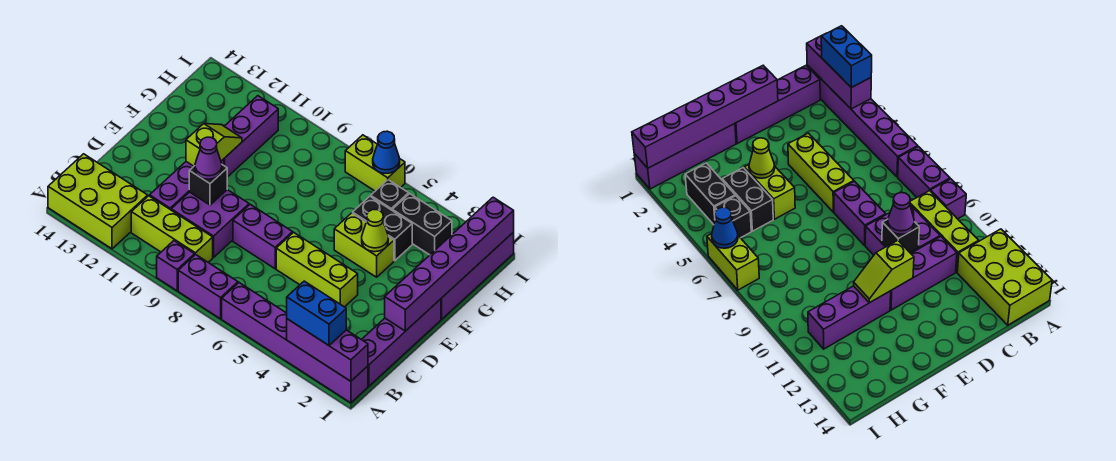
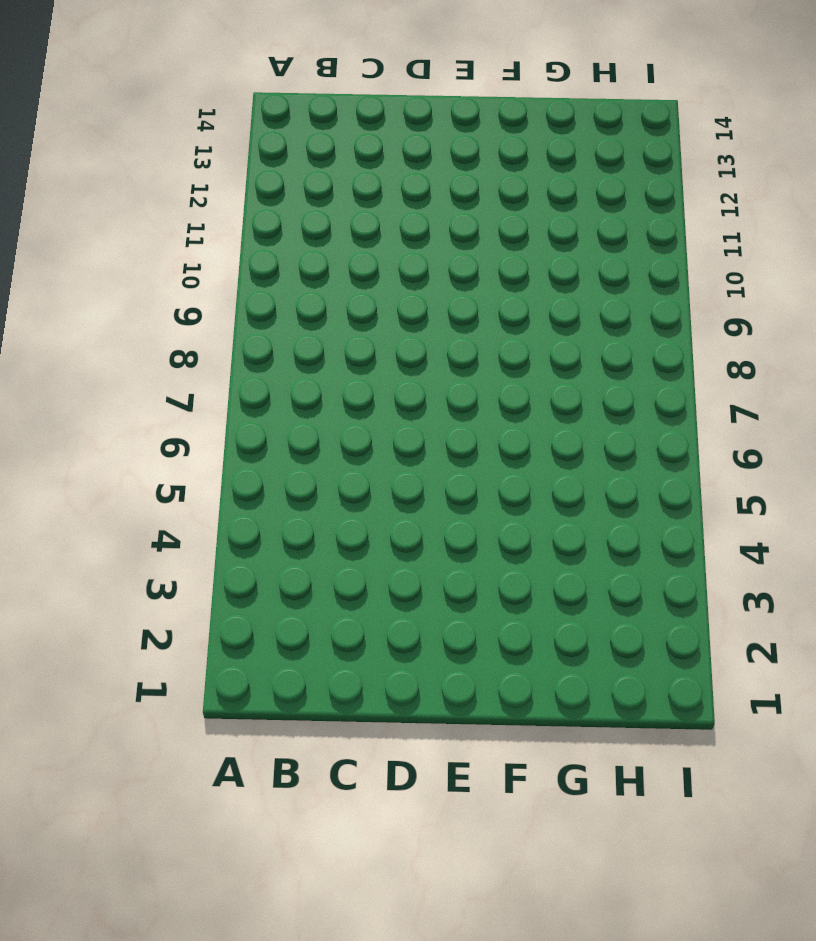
none -> purple 1x6 brick [222,283,368,403]
none -> purple 1x2 brick [178,254,238,319]
none -> purple 1x1 brick [157,241,195,291]

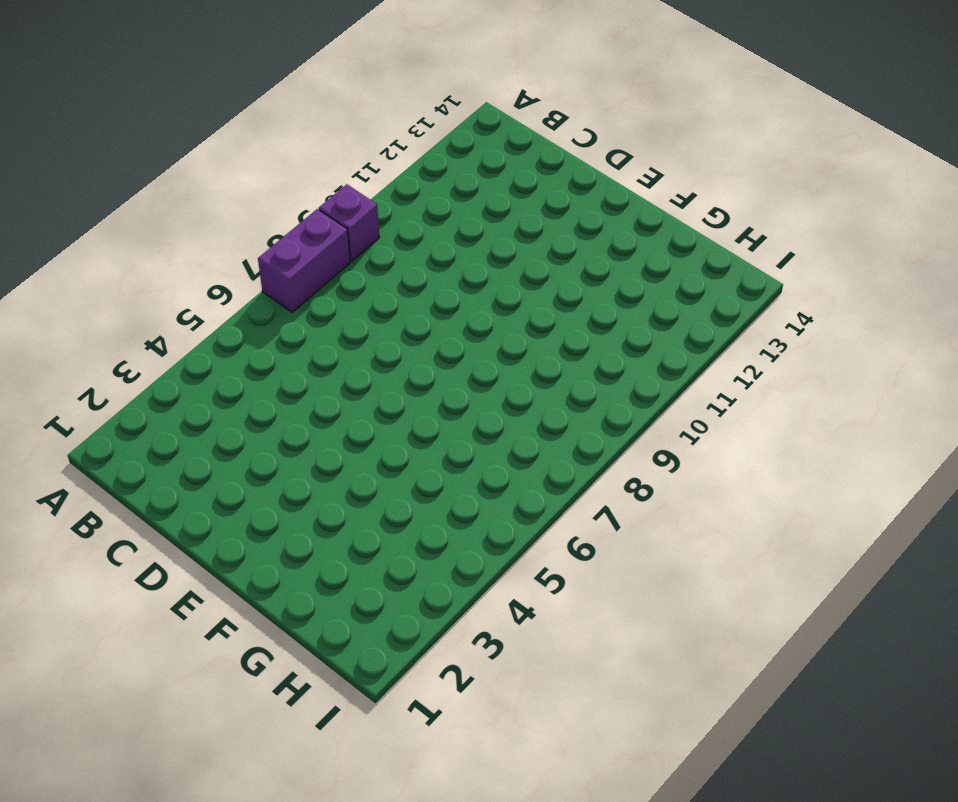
none -> purple 1x6 brick [222,283,368,403]
none -> lime 2x3 brick [48,154,148,249]
none -> purple 1x4 brick [362,299,441,386]

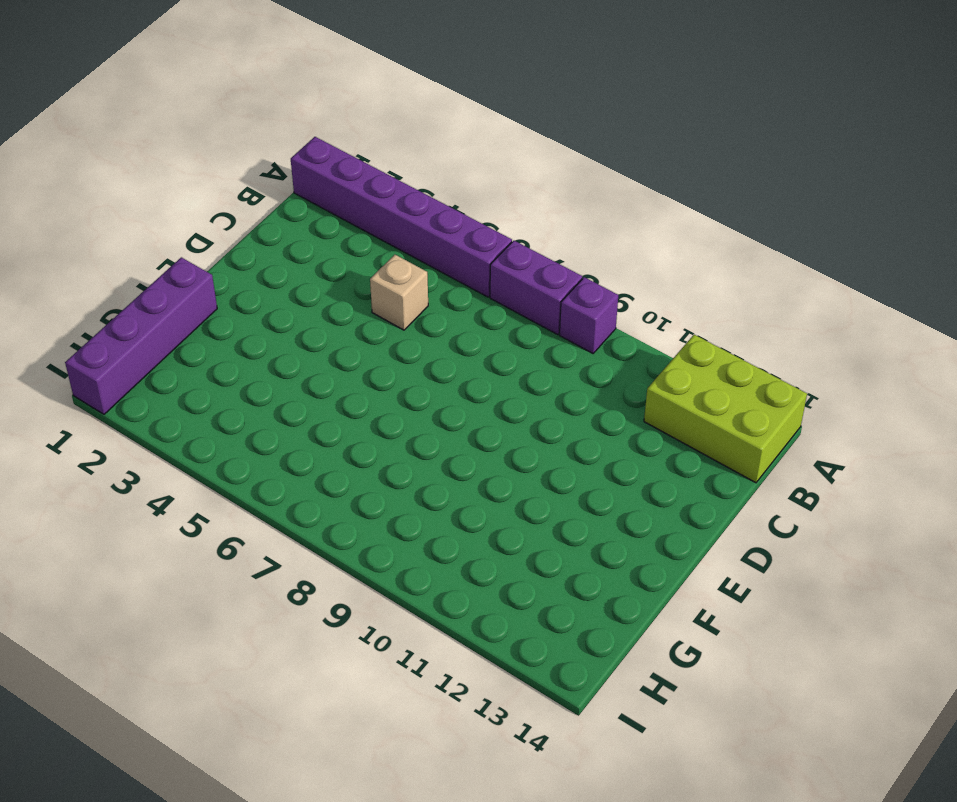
tan 1x1 brick [370,255,428,330] -> none
none -> purple 1x4 brick [362,299,441,386]
none -> lime 1x3 brick [131,196,213,262]
none -> purple 2x2 brick [171,190,249,257]

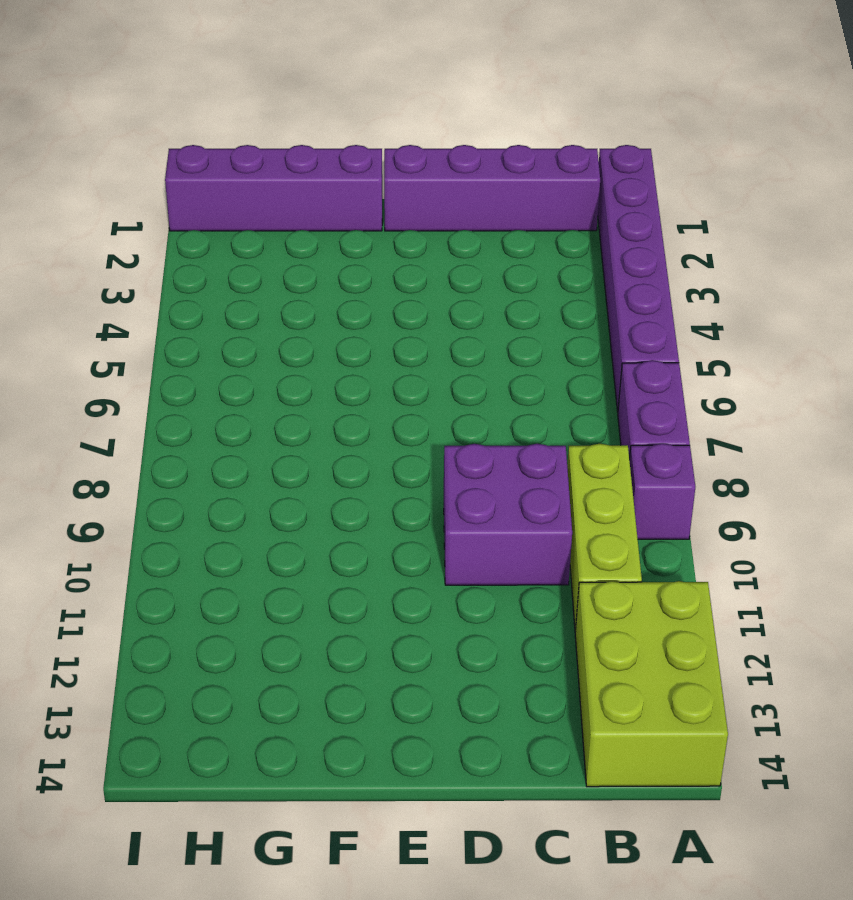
none -> purple 1x3 brick [150,159,224,210]
none -> lime 1x3 brick [276,232,358,307]
none -> purple 1x2 brick [233,204,293,269]

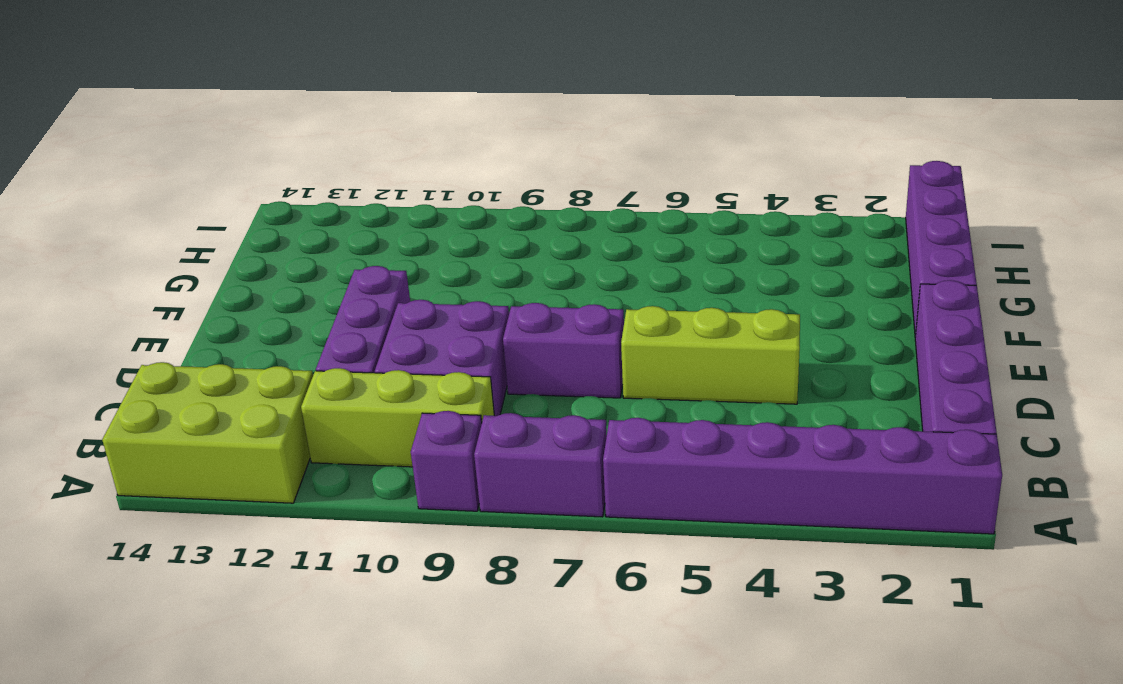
none -> lime 1x2 brick [334,213,394,277]
none -> purple 1x3 brick [224,96,278,177]
none -> black 1x2 brick [353,196,412,261]

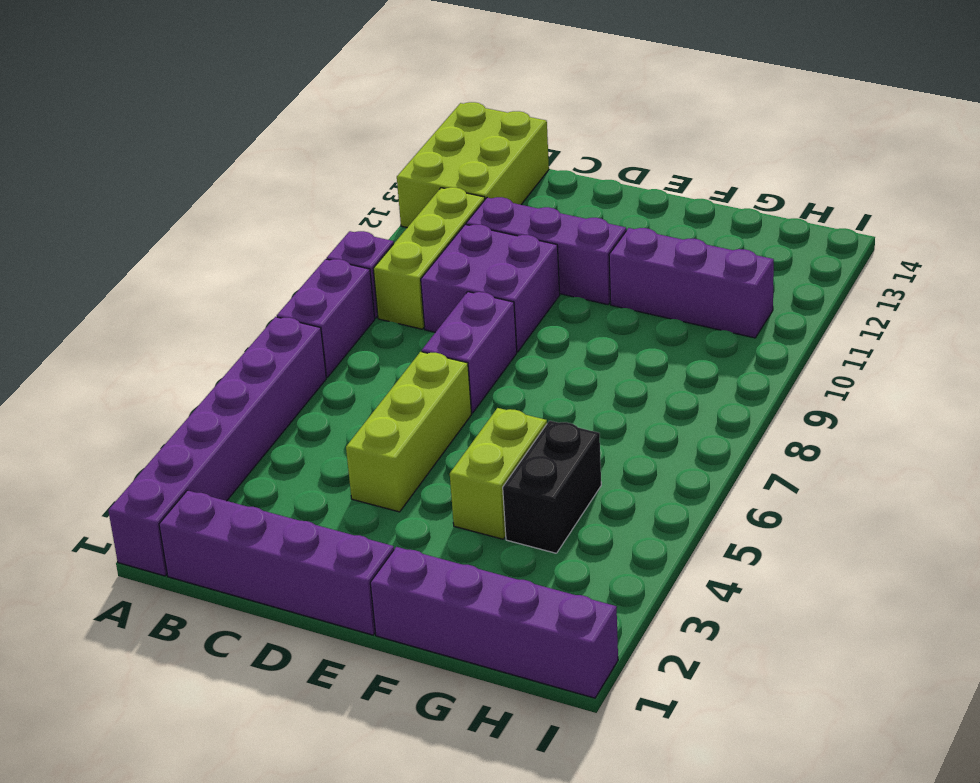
none -> black 1x2 brick [392,194,452,255]
none -> black 1x1 brick [371,180,409,210]
none -> lime 1x2 brick [345,135,405,191]

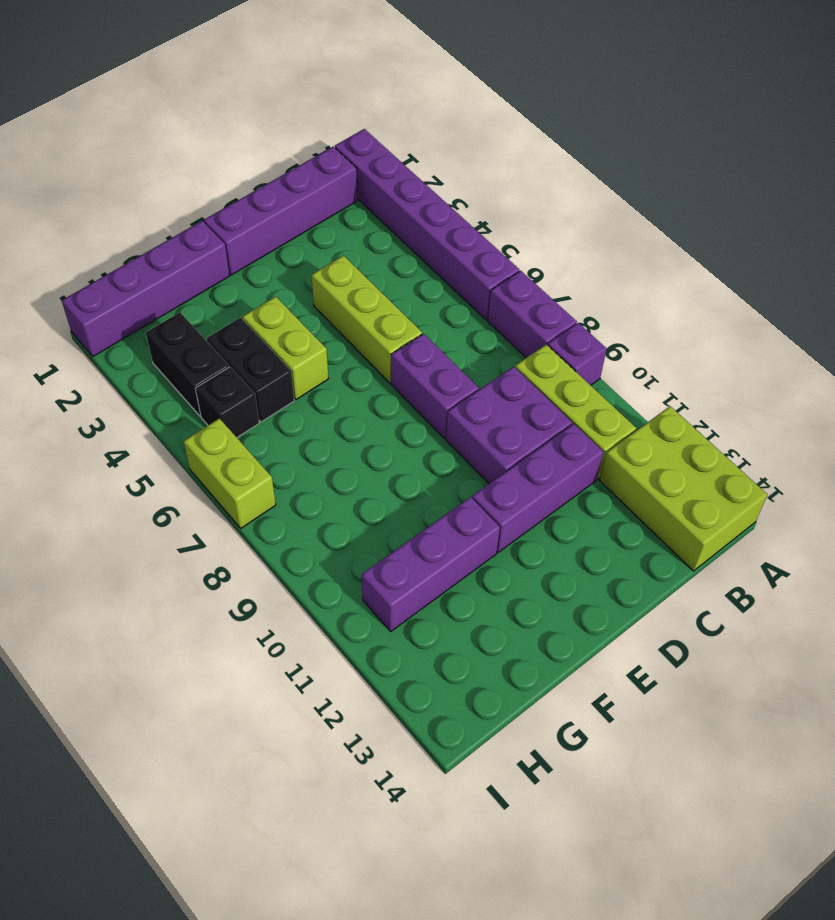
none -> purple 1x3 brick [287,319,368,381]
none -> purple 1x6 brick [385,197,514,331]
none -> black 1x1 brick [189,165,227,205]

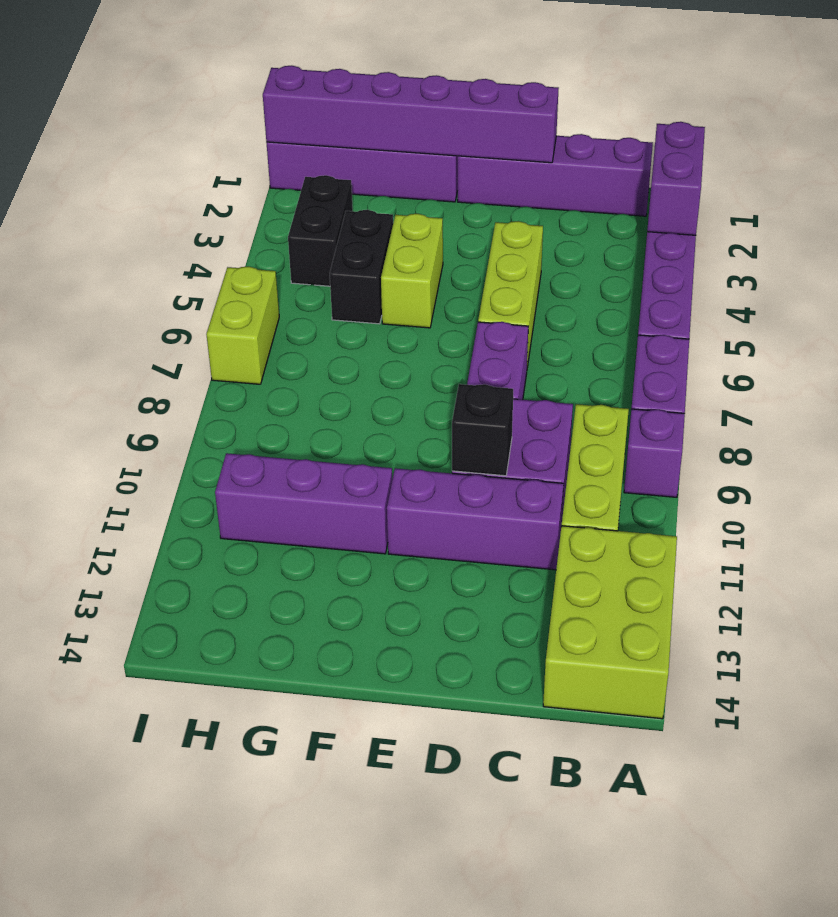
purple 1x2 brick [647,122,705,235] -> purple 1x3 brick [287,319,368,381]
none -> black 1x1 brick [371,180,409,210]
none -> lime 1x2 slope [186,124,242,166]
none -> lime 1x1 cone [362,210,388,252]

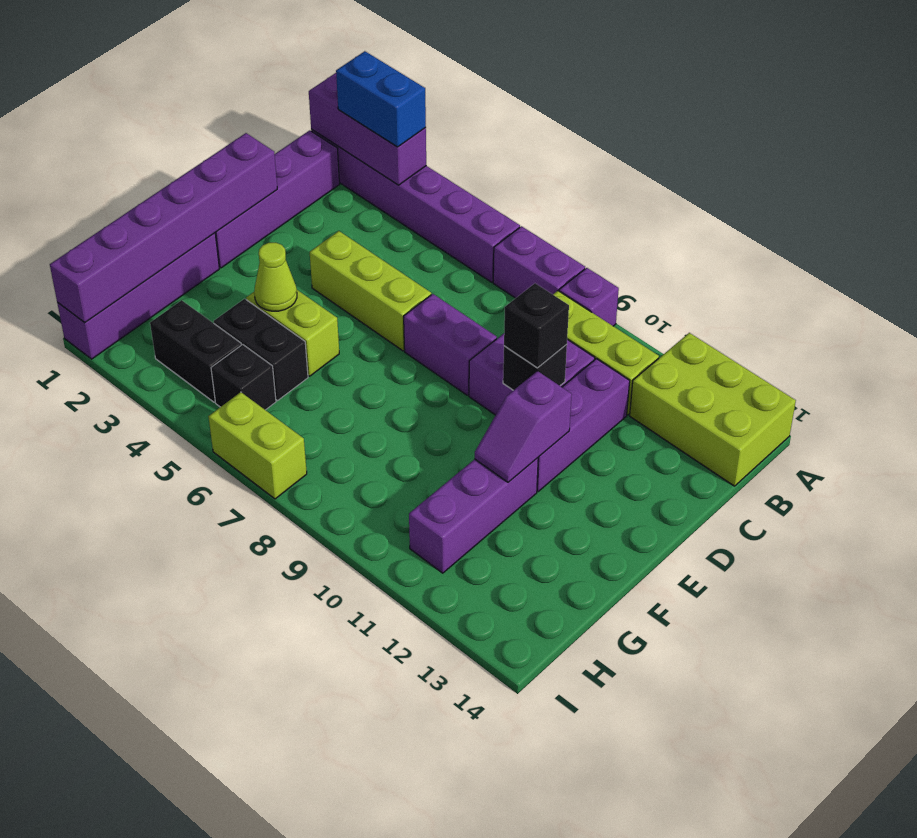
black 1x1 brick [504,283,569,368] -> purple 1x1 cone [195,137,222,179]
purple 1x2 slope [475,371,572,482] -> lime 1x2 slope [186,124,242,166]
none -> blue 1x1 cone [373,131,400,173]

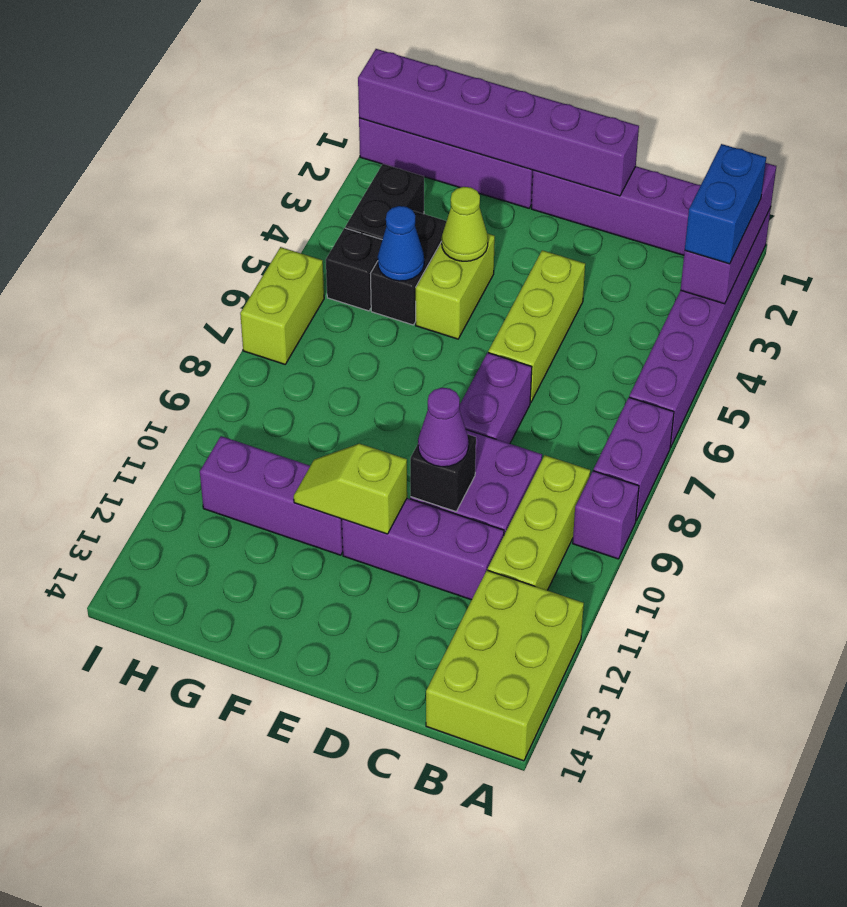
blue 1x1 cone [378,206,424,281] -> blue 1x1 cone moved to [373,131,400,173]

